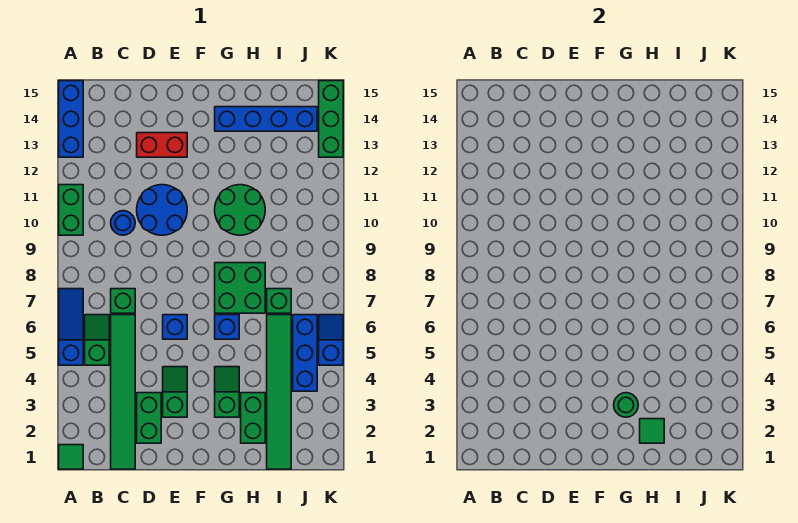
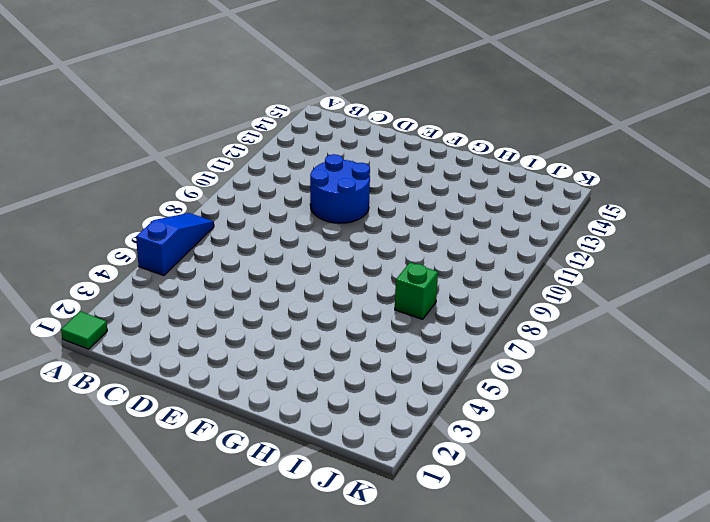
none -> green 1x2 brick [59,185,83,235]
none -> blue 1x3 brick [59,81,83,157]
none -> green 1x2 slope [85,315,109,365]

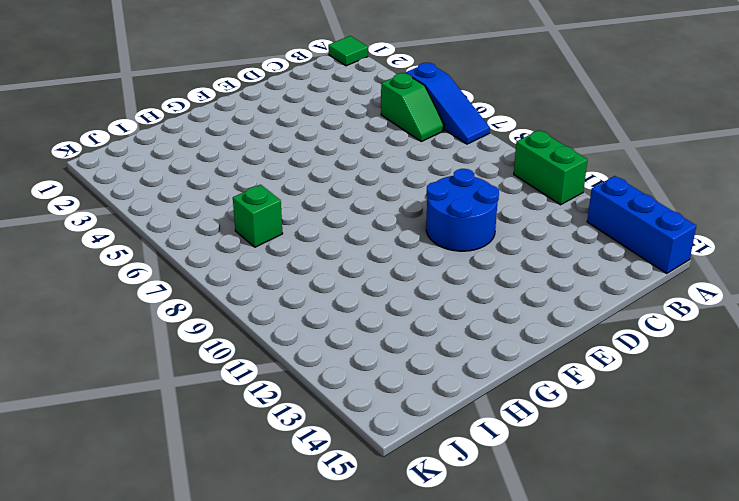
none -> green 1x6 tile [111,315,135,469]
none -> green 1x1 brick [111,289,135,313]
none -> blue 1x1 round brick [111,211,135,235]

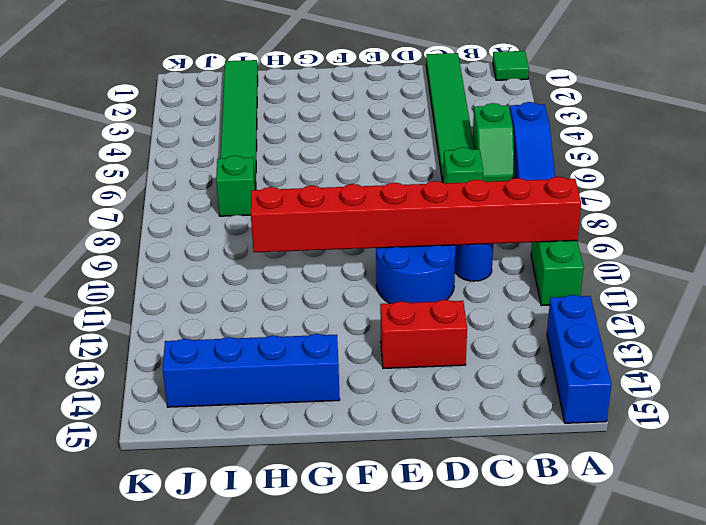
red 1x8 brick [251,177,581,252] -> none
none -> green 1x2 brick [137,393,161,443]
none -> green 1x2 slope [163,367,187,417]
none -> blue 1x1 brick [163,315,187,339]

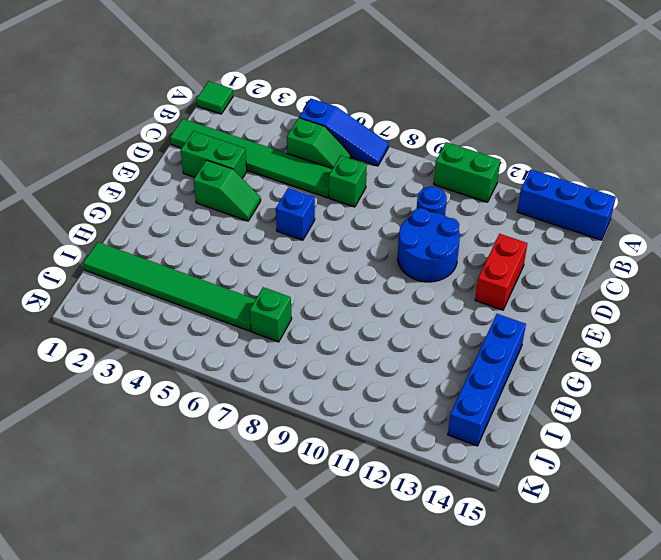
none -> green 1x2 slope [215,367,239,417]
none -> blue 1x1 brick [215,315,239,339]
none -> green 2x2 brick [215,263,265,313]

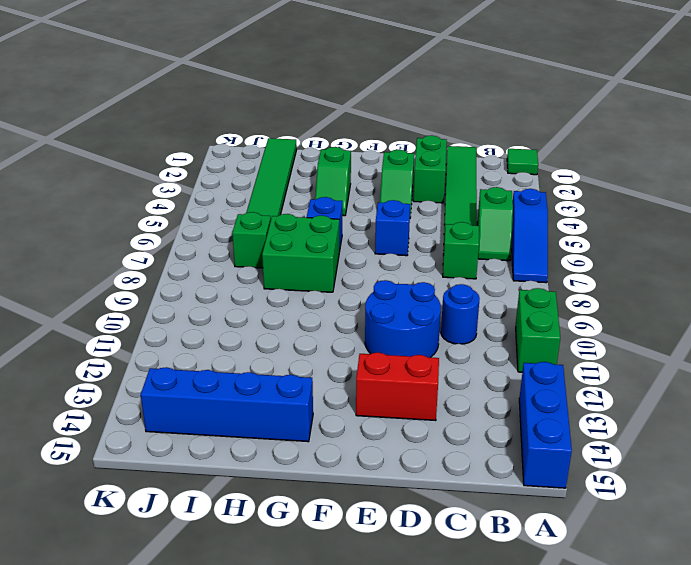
none -> green 2x2 round brick [215,185,265,235]
none -> green 1x2 brick [241,393,265,443]
none -> blue 1x3 brick [293,315,317,391]

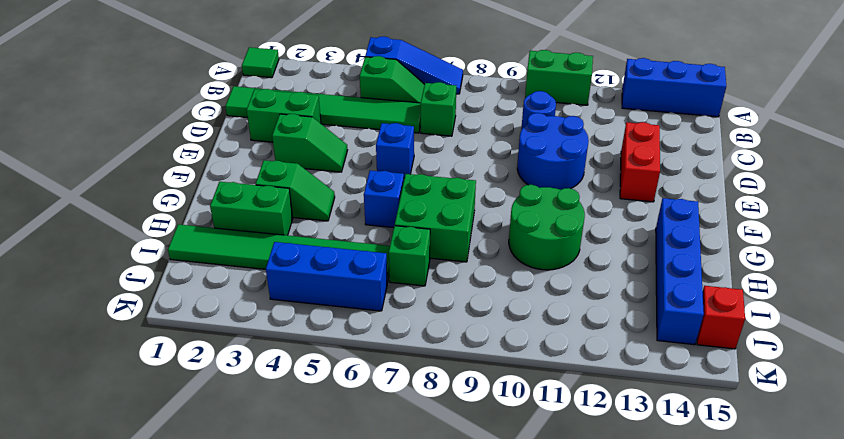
red 1x1 brick [697,286,745,349] -> none
none -> blue 1x2 slope [319,315,343,365]
none -> green 1x3 brick [319,81,343,157]
none -> green 1x1 round brick [614,393,638,417]

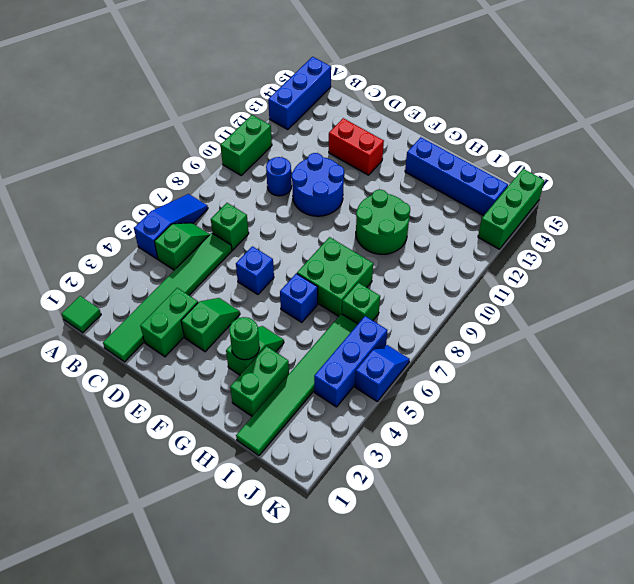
none -> green 1x1 tile [640,419,664,443]

